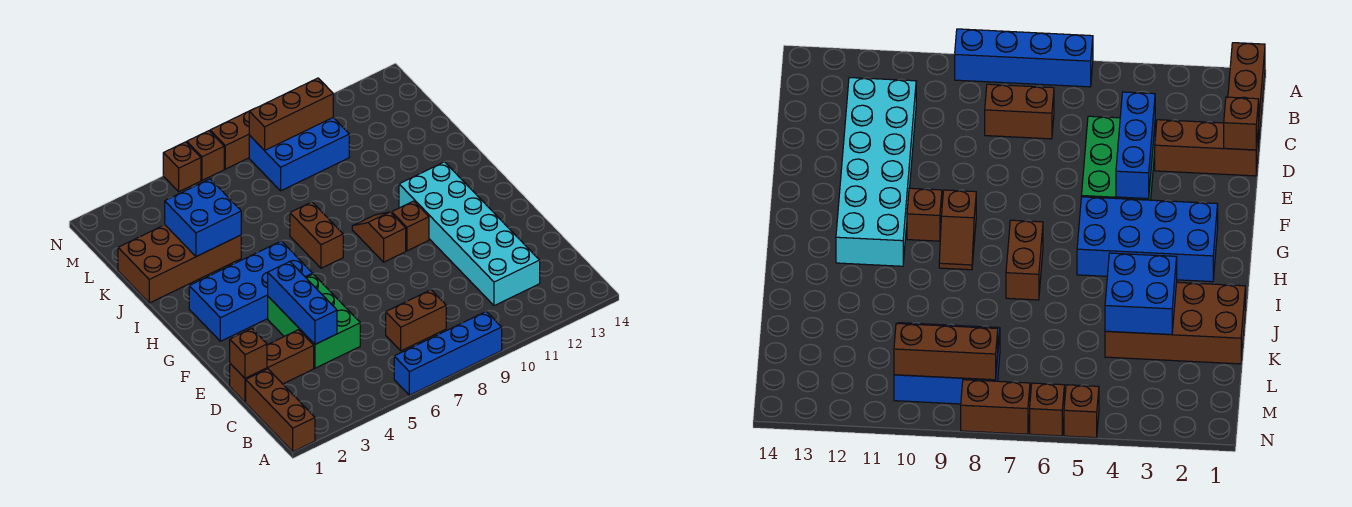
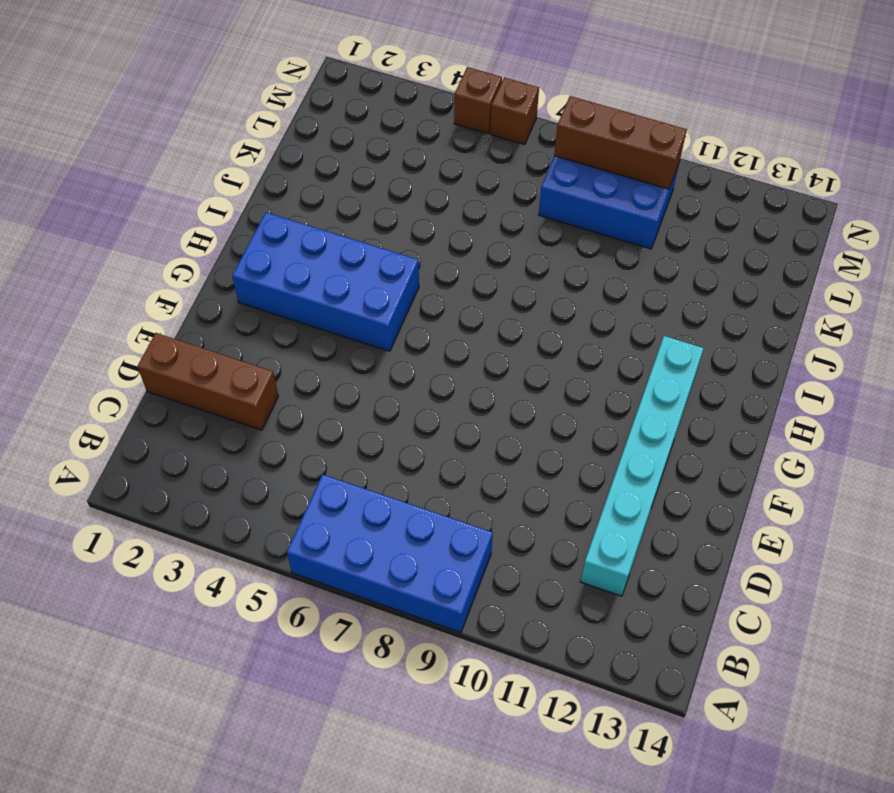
blue 2x4 brick [287,474,493,633] -> blue 1x4 brick [394,312,502,395]
cyan 1x6 brick [580,336,704,596] -> cyan 2x6 brick [399,162,540,306]
none -> brown 1x3 brick [246,369,315,452]
none -> brown 1x2 brick [386,290,446,351]
none -> green 2x3 brick [268,274,360,368]

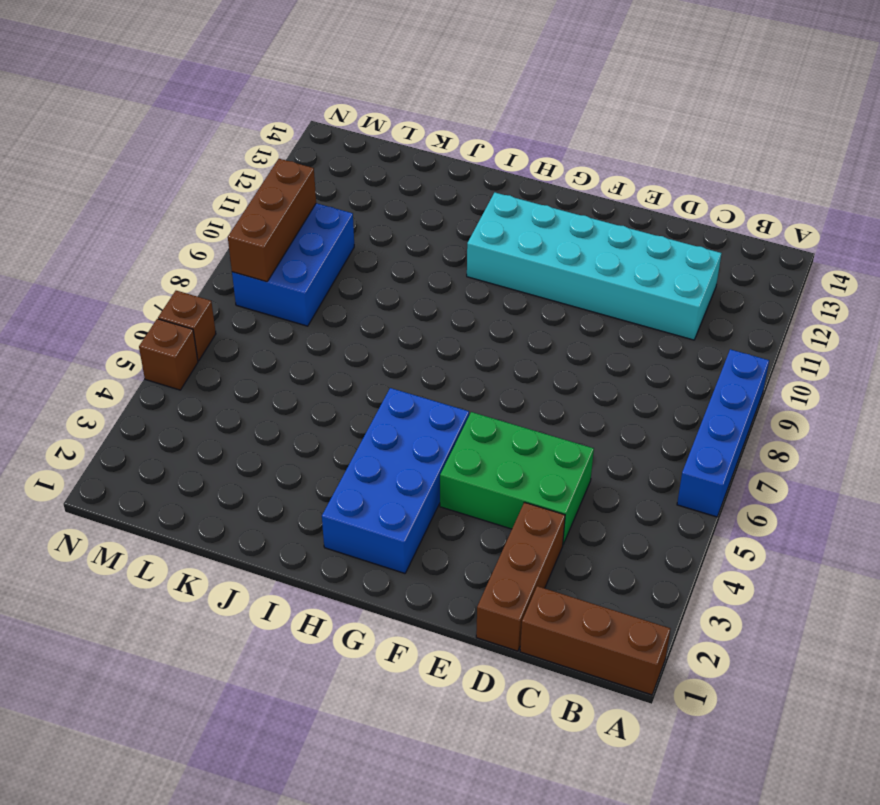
none -> brown 1x2 brick [386,290,446,351]
none -> brown 1x2 slope [352,212,406,262]
none -> brown 1x1 brick [392,201,429,251]

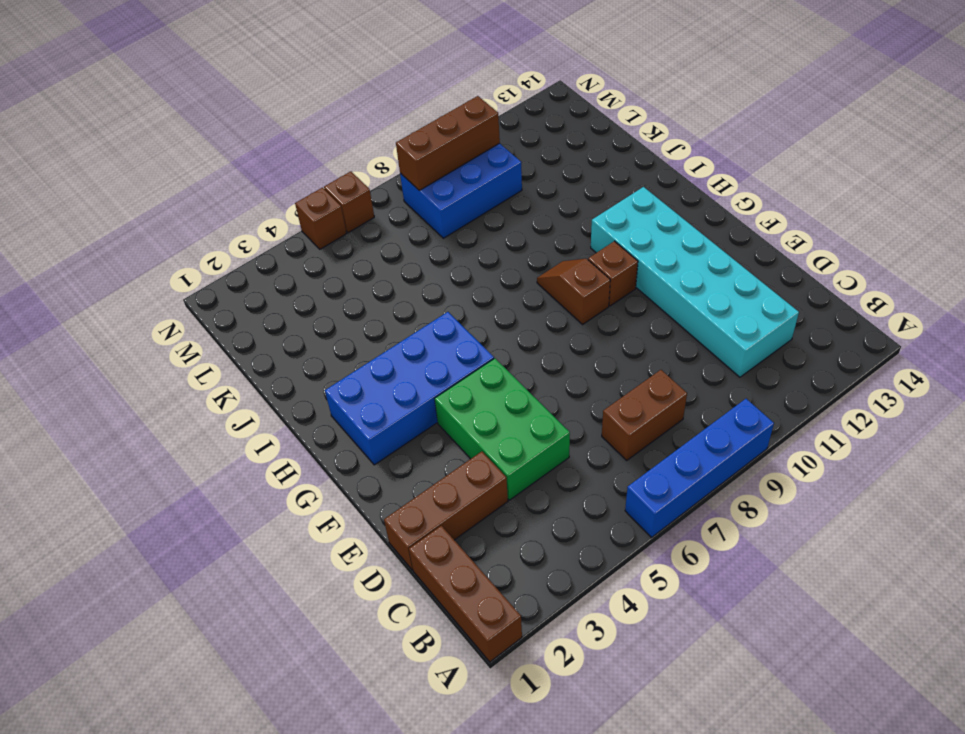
none -> brown 1x2 brick [290,202,343,268]
none -> brown 2x4 brick [118,225,241,303]
none -> brown 1x2 brick [210,112,249,169]

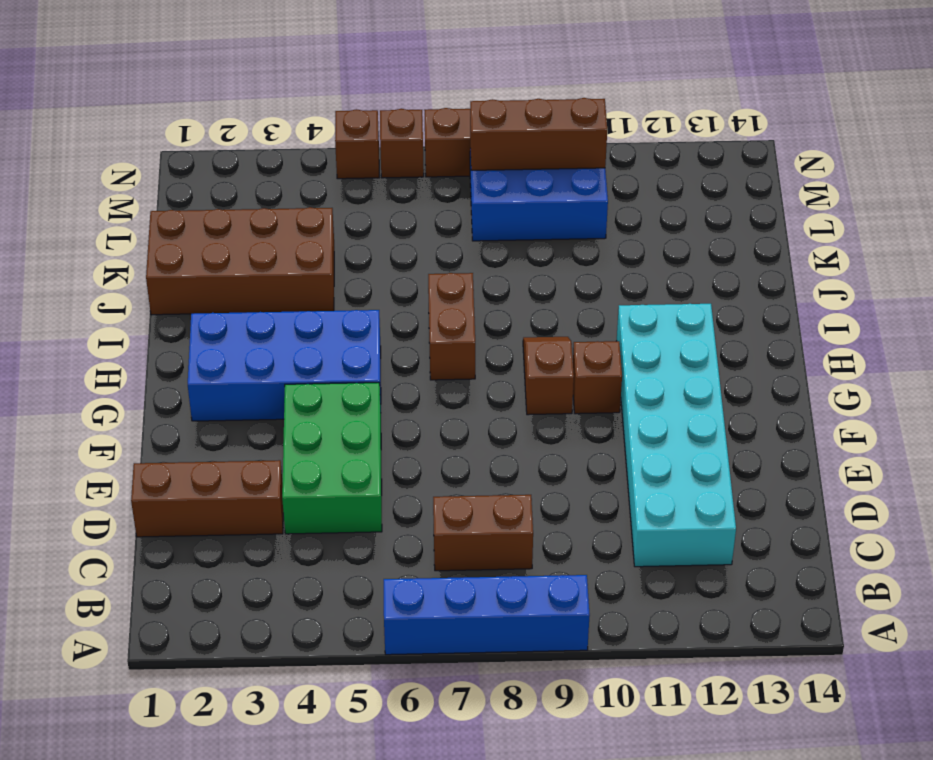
none -> brown 1x3 brick [246,369,315,452]
none -> brown 1x1 brick [230,329,267,378]
none -> blue 1x3 brick [268,261,337,344]

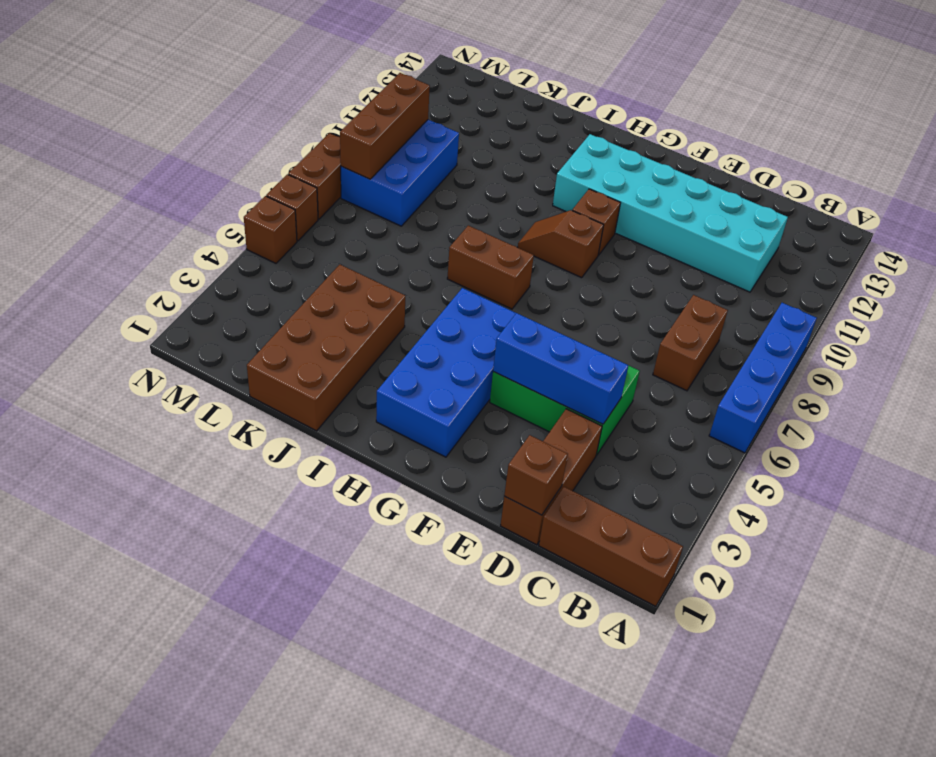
none -> blue 2x2 brick [165,179,241,257]

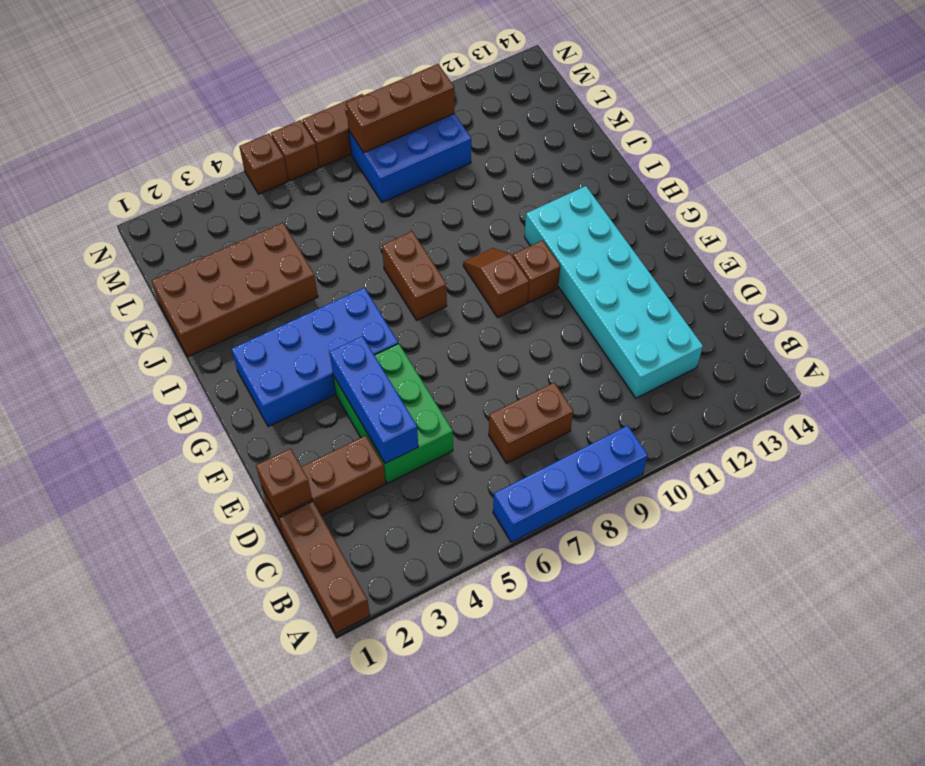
none -> blue 2x2 brick [165,179,241,257]

